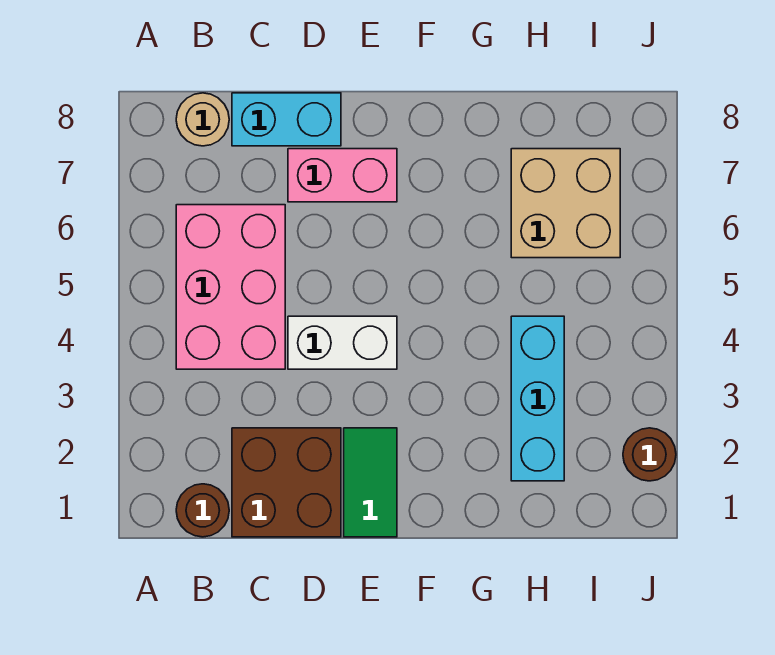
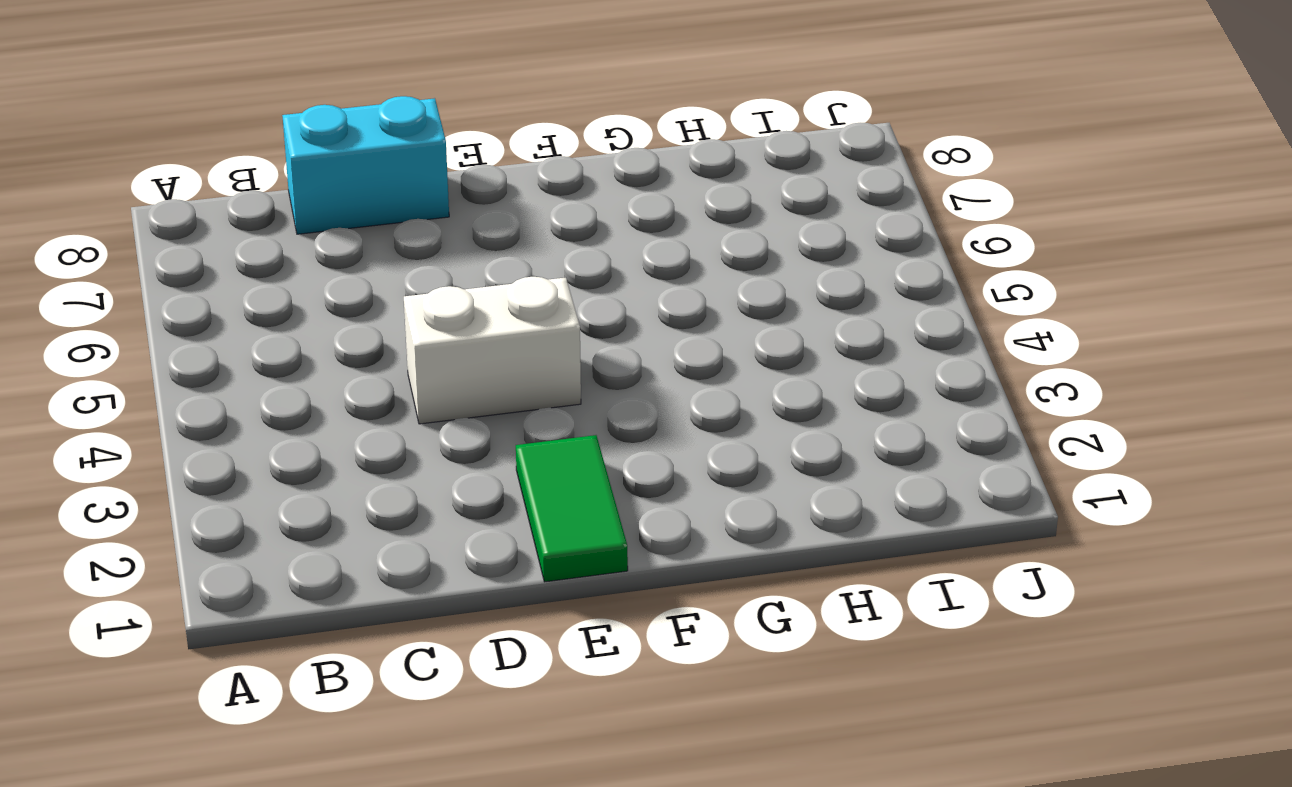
none -> brown 1x1 round brick [176,484,229,537]
none -> pink 2x3 brick [176,205,285,369]

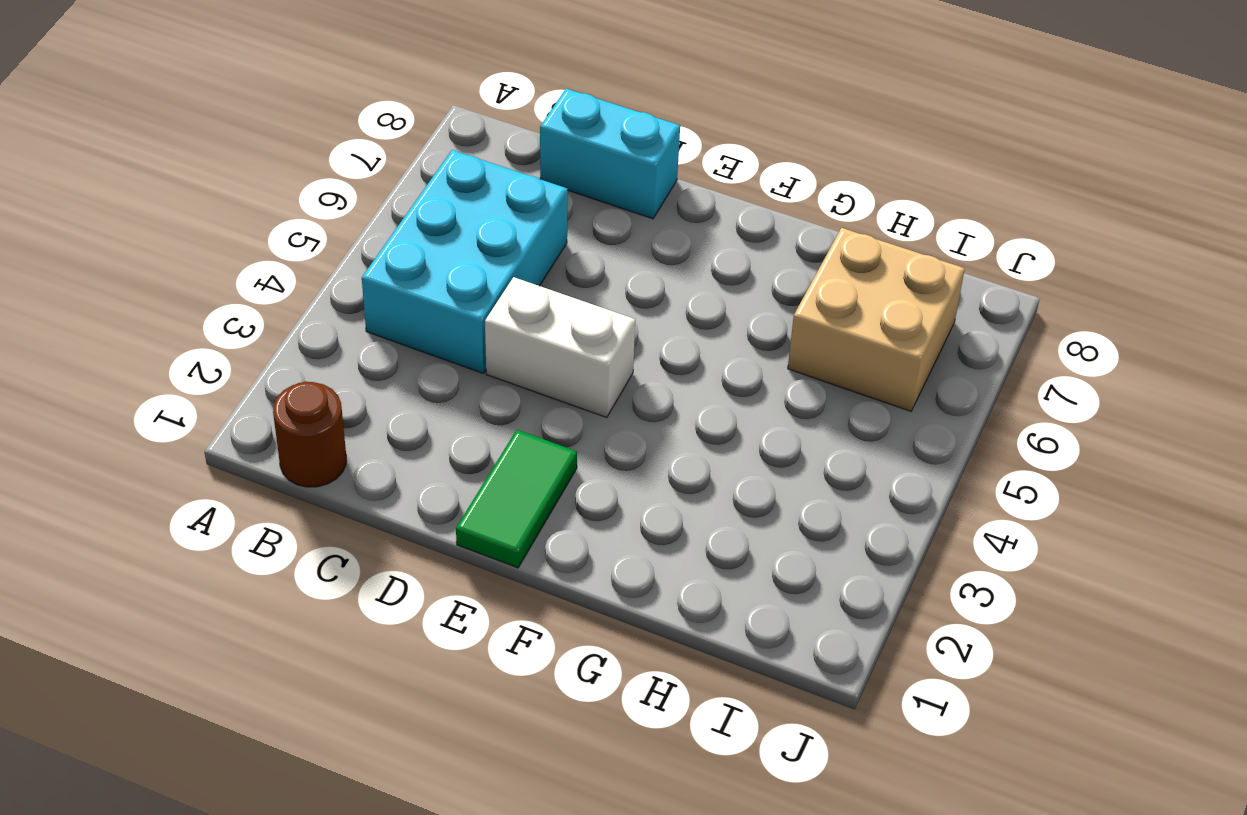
cyan 2x3 brick [362,150,568,373] -> pink 2x3 brick [176,205,285,369]
none -> tan 1x1 round brick [176,93,229,146]
none -> brown 2x2 brick [232,428,341,537]

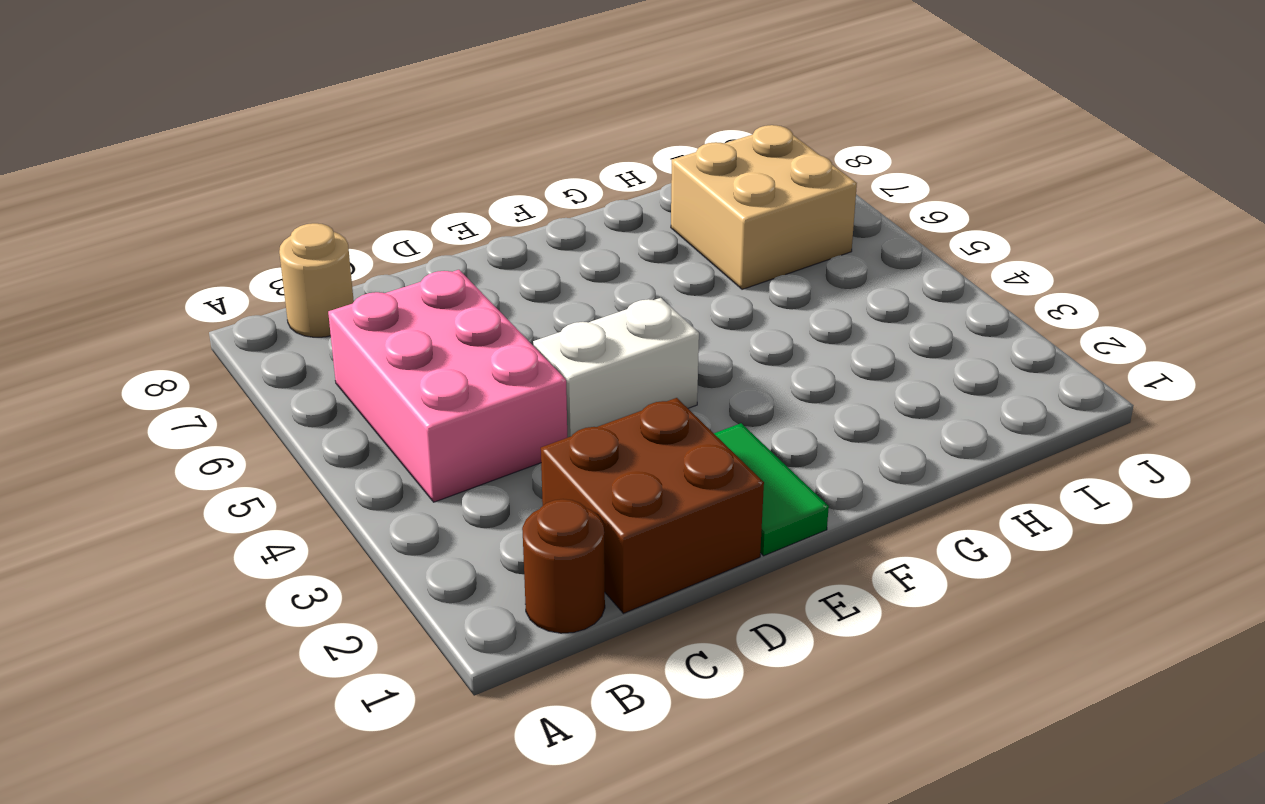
none -> cyan 1x2 brick [232,93,341,146]
none -> pink 1x2 brick [288,149,397,202]

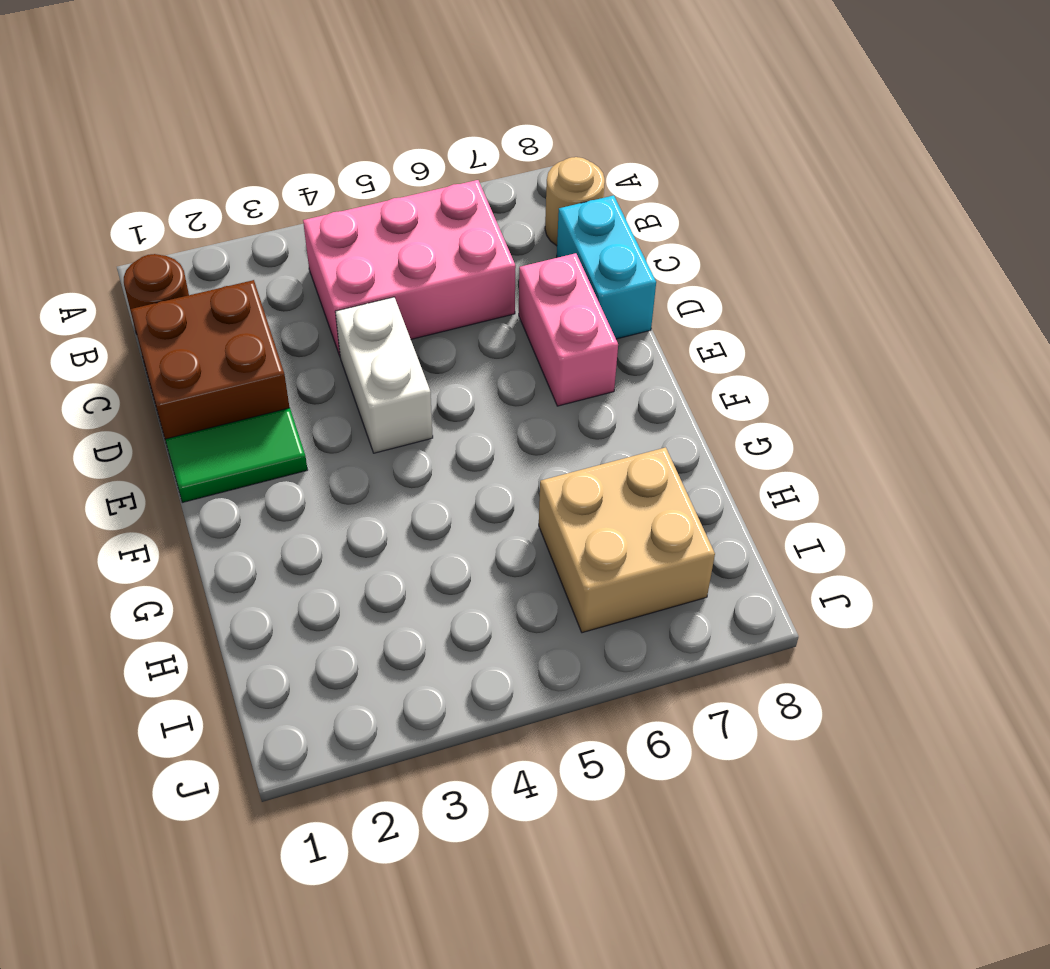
none -> cyan 1x3 brick [511,316,564,481]
none -> brown 1x1 round brick [623,428,676,481]

